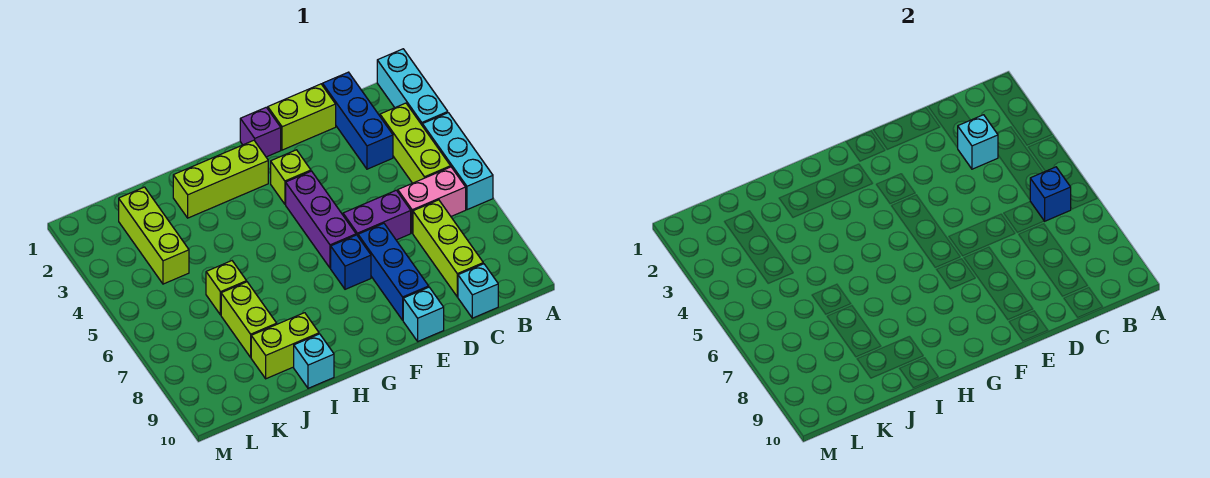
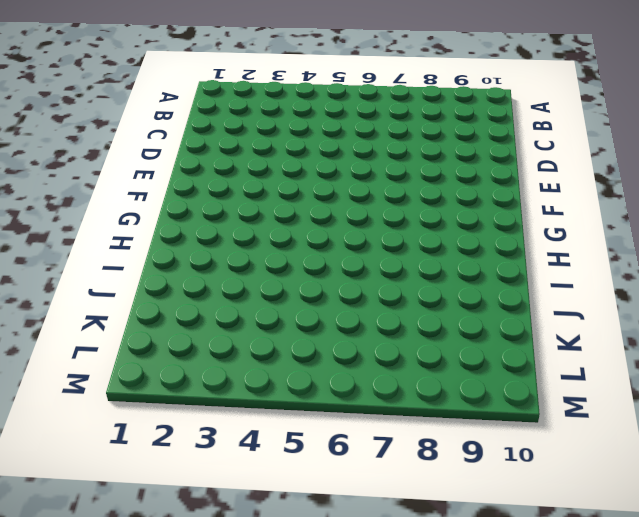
none -> cyan 1x3 brick [377,49,448,125]
none -> cyan 1x3 brick [422,113,493,210]
none -> lime 1x3 brick [380,103,451,183]

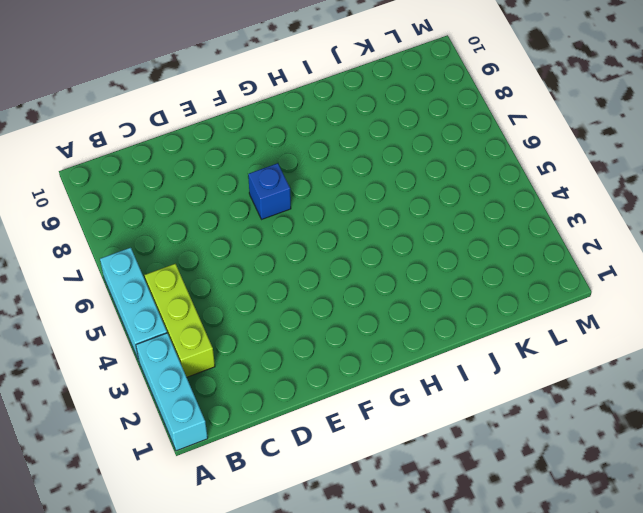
none -> pink 1x2 brick [398,167,466,233]
none -> blue 1x3 brick [323,72,393,169]
none -> lime 1x3 brick [413,200,483,297]

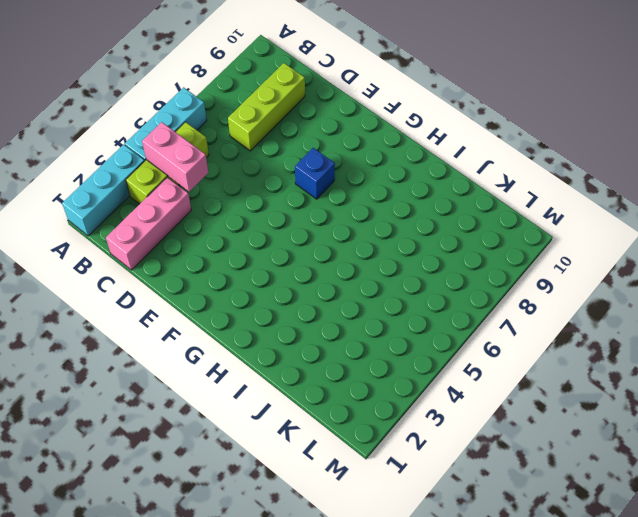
pink 1x2 brick [142,122,208,192] -> pink 1x2 brick moved to [398,167,466,233]
pink 1x3 brick [106,177,191,270] -> blue 1x3 brick [323,72,393,169]
none -> cyan 1x1 brick [458,264,498,318]
none -> lime 1x2 brick [268,84,336,150]
none -> purple 1x2 brick [343,190,411,240]

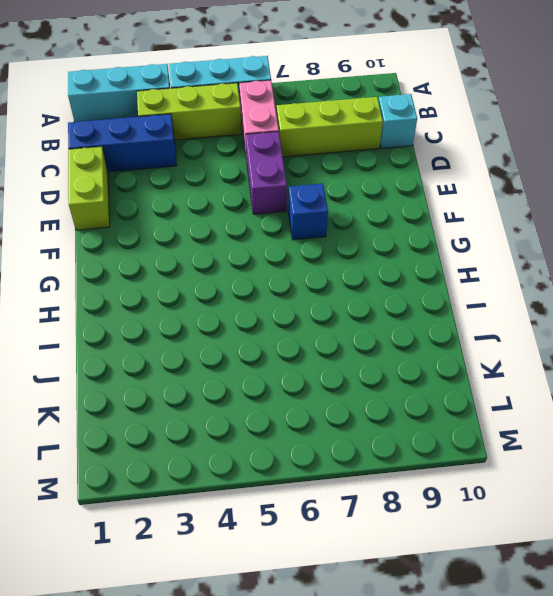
none -> blue 1x3 brick [358,223,429,320]
none -> cyan 1x1 brick [403,287,444,341]
none -> purple 1x1 brick [240,107,281,157]

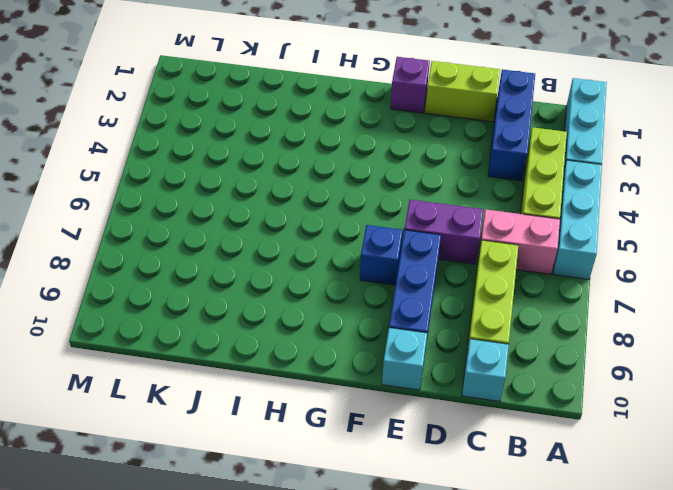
none -> lime 1x1 brick [271,150,311,204]
none -> purple 1x3 brick [286,171,356,268]
none -> lime 1x3 brick [173,140,268,218]

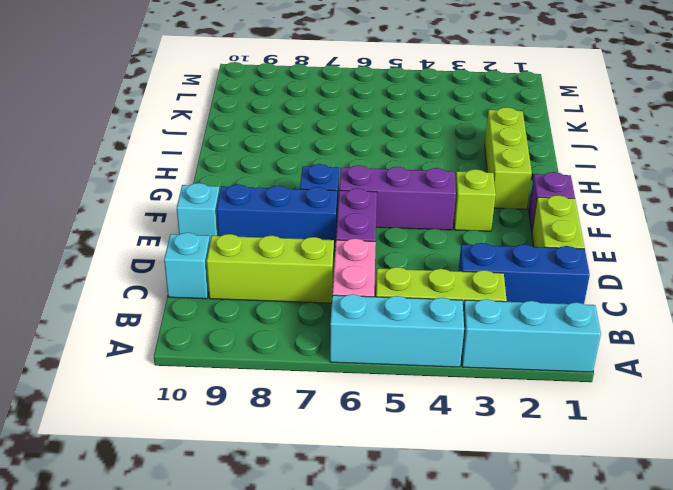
none -> lime 1x2 brick [251,313,319,379]
none -> cyan 1x1 brick [294,334,334,388]
none -> lime 1x1 brick [206,261,247,315]

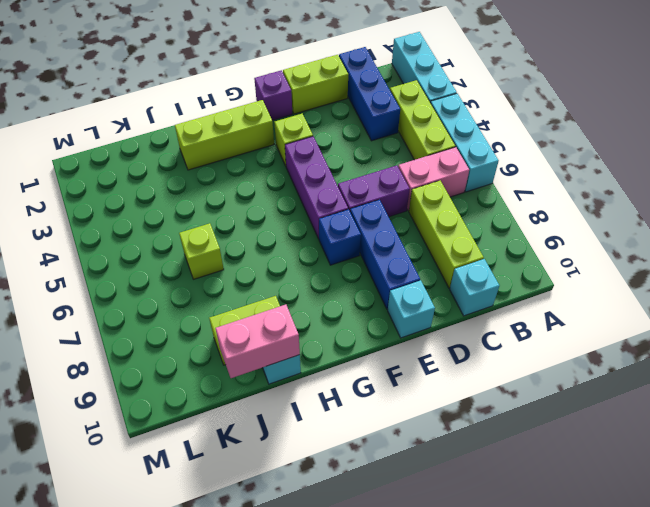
pink 1x2 brick [215,305,300,378] -> none
none -> lime 1x2 brick [221,282,277,357]
none -> lime 1x3 brick [119,187,189,284]
none -> blue 1x1 brick [1030,167,1071,221]

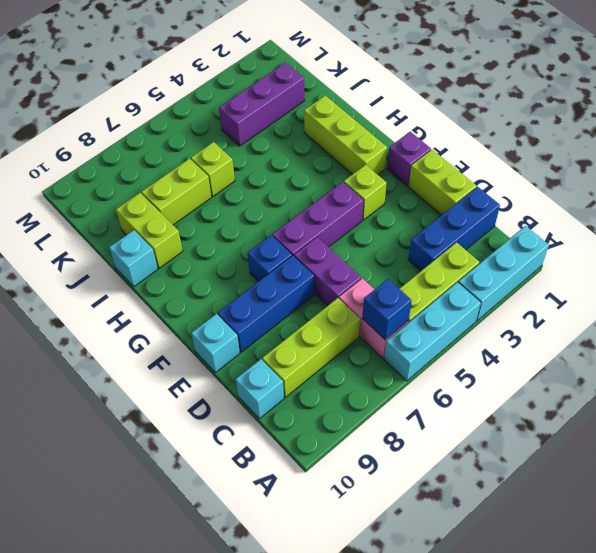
purple 1x3 brick [219,62,305,146] -> lime 1x3 brick [119,187,189,284]
none -> cyan 1x1 brick [958,115,998,169]

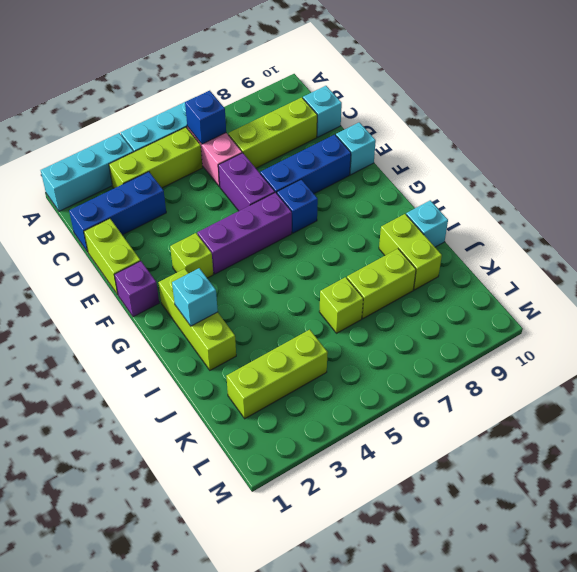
cyan 1x1 brick [172,268,218,326] -> cyan 1x1 brick moved to [958,115,998,169]

